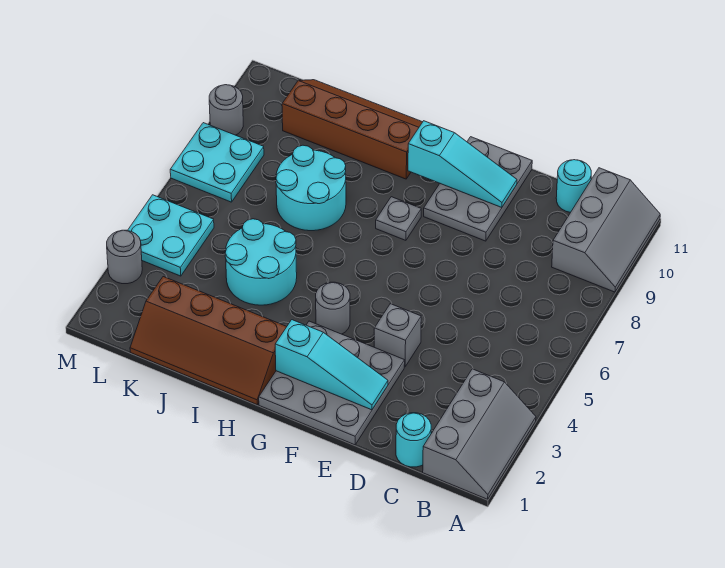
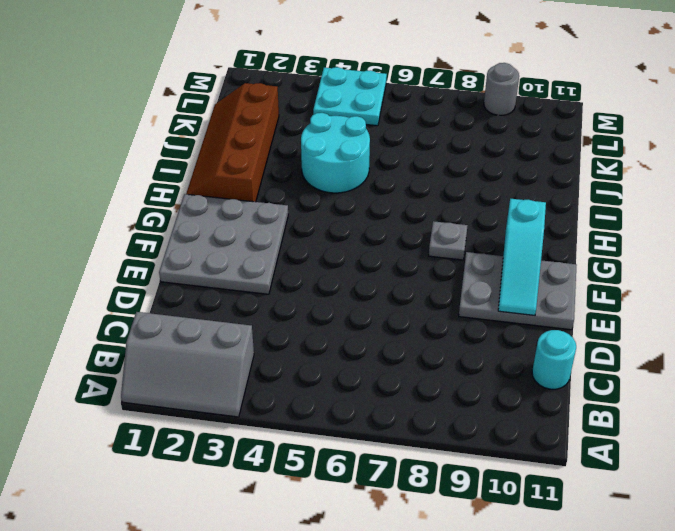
none -> grey 2x3 slope [552,168,660,292]
none -> cyan 1x1 round brick [396,413,431,467]
none -> grey 1x1 brick [374,304,421,367]

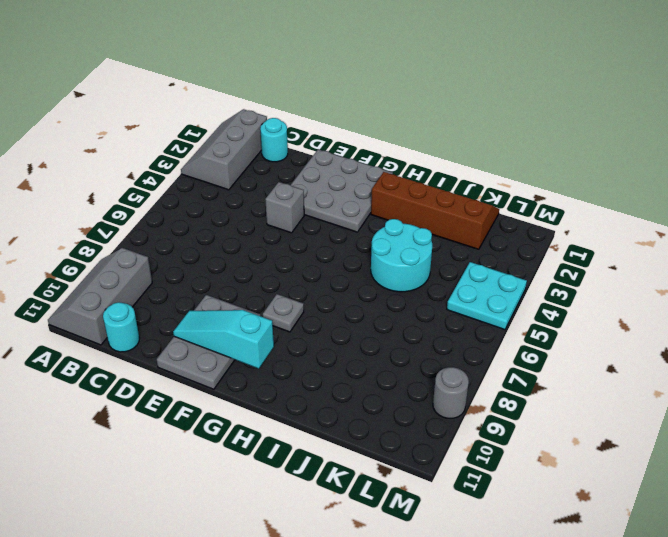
none -> grey 1x1 round brick [316,282,350,334]
none -> brown 2x4 slope [282,80,422,179]
none -> cyan 2x2 round brick [276,145,346,231]

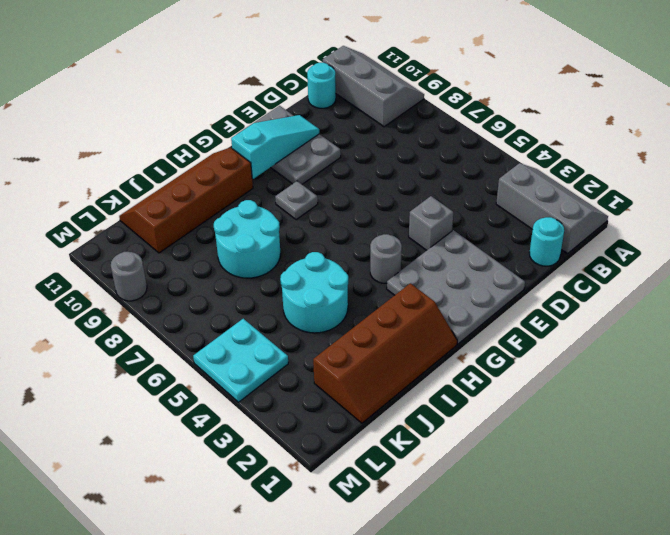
none -> cyan 2x2 plate [170,123,264,202]
none -> grey 1x1 round brick [107,230,142,284]
none -> cyan 1x3 slope [275,320,388,410]

